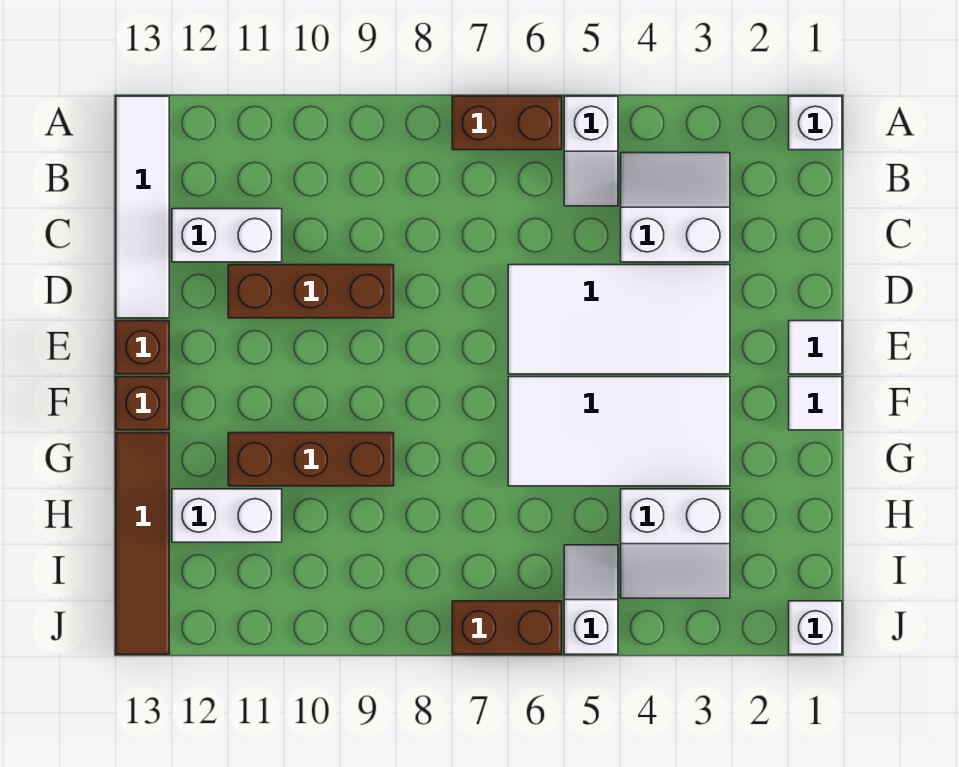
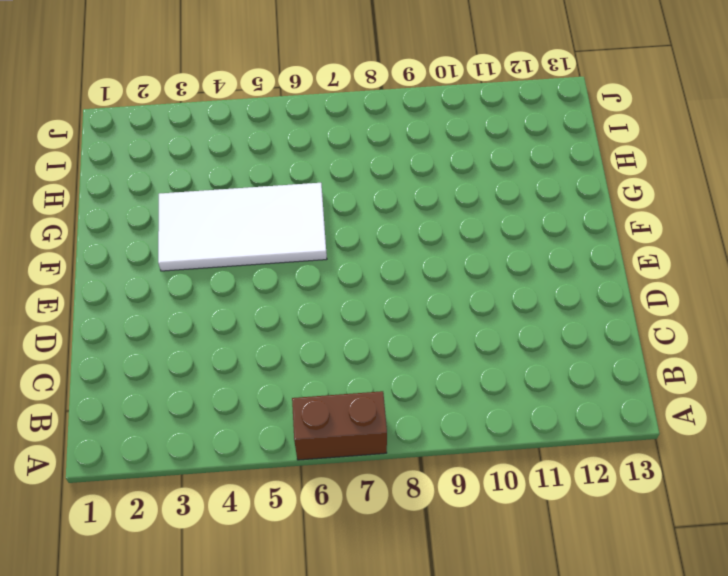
none -> white 1x1 brick [789,96,842,150]
none -> white 1x2 slope [564,96,618,206]
none -> white 1x4 tile [116,96,169,318]

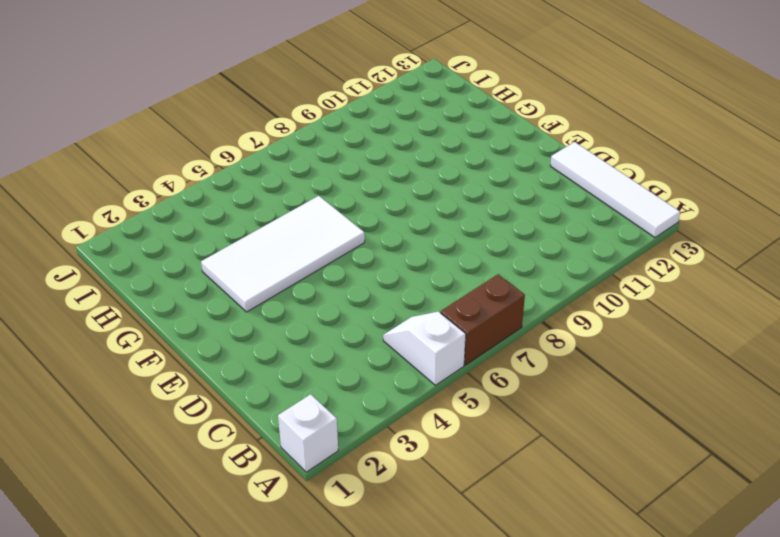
none -> white 2x2 slope [621,153,730,262]
none -> white 1x2 brick [172,209,282,262]
none -> white 2x4 tile [508,265,730,374]

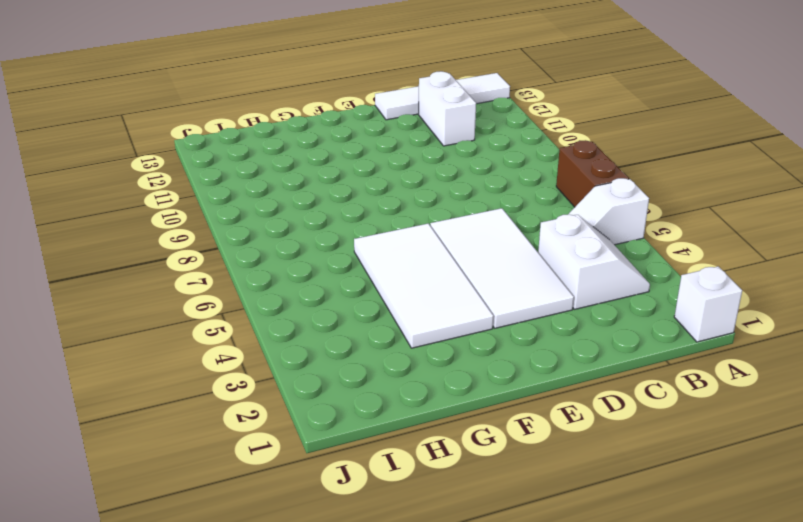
none -> brown 1x3 brick [228,265,394,318]
none -> white 1x1 tile [789,321,842,374]
none -> brown 1x1 brick [116,321,169,374]

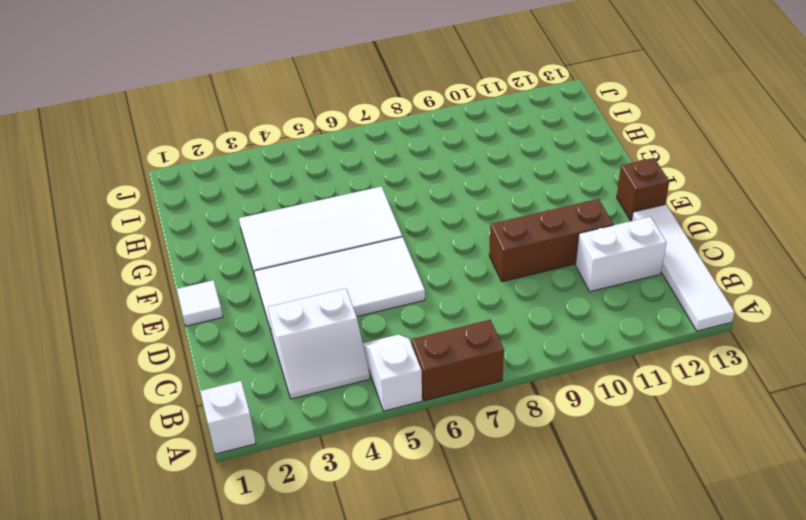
none -> white 1x1 tile [789,377,842,430]
none -> brown 1x1 brick [116,377,169,430]
none -> brown 1x3 brick [228,433,394,486]

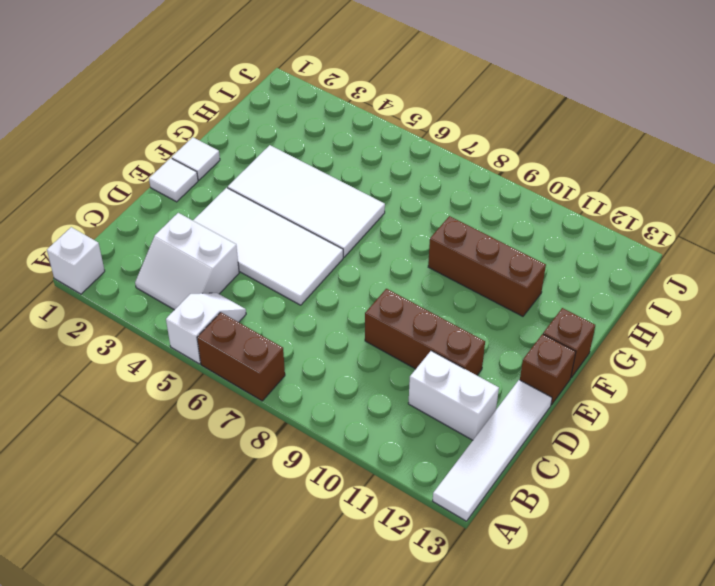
none -> brown 1x4 tile [116,433,169,654]
none -> white 2x2 slope [621,489,730,598]
none -> white 1x2 brick [172,489,282,542]

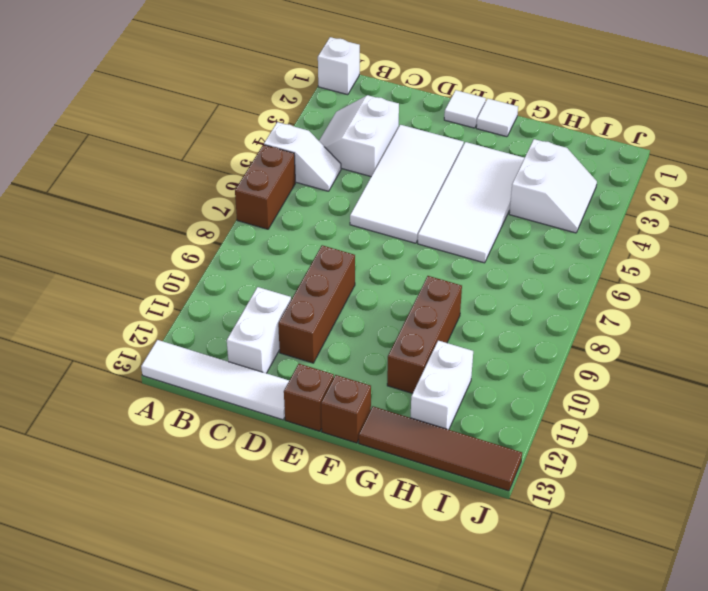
none -> white 1x2 slope [564,545,618,654]
none -> white 1x1 brick [789,601,842,654]
none -> brown 1x2 brick [452,601,562,654]

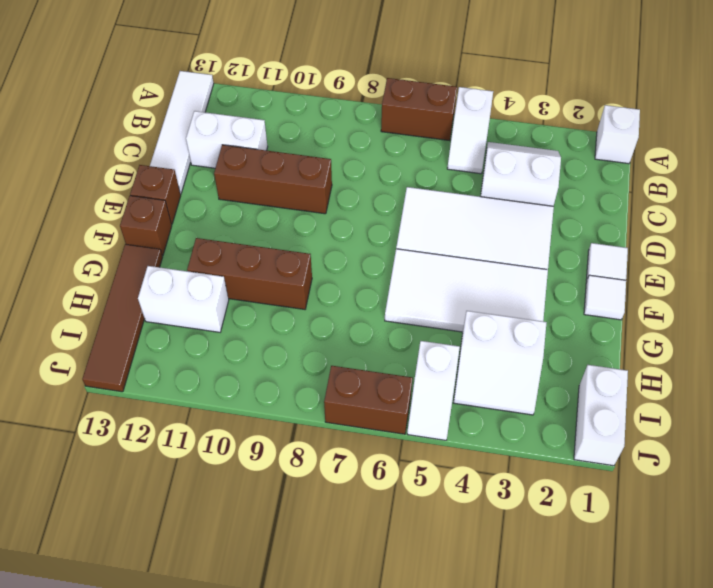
white 1x2 brick [574,365,628,466] -> white 1x1 brick [789,601,842,654]
white 1x2 slope [407,341,460,440] -> white 1x2 slope turned to [564,545,618,654]

